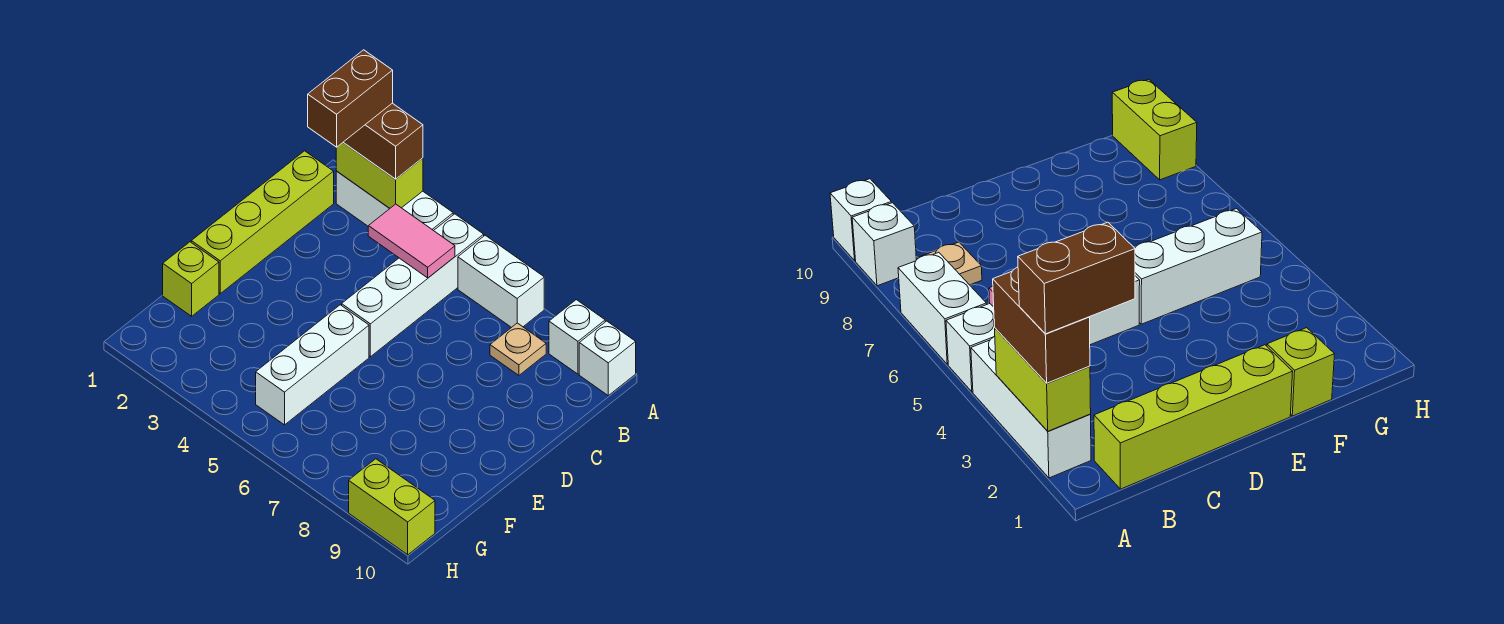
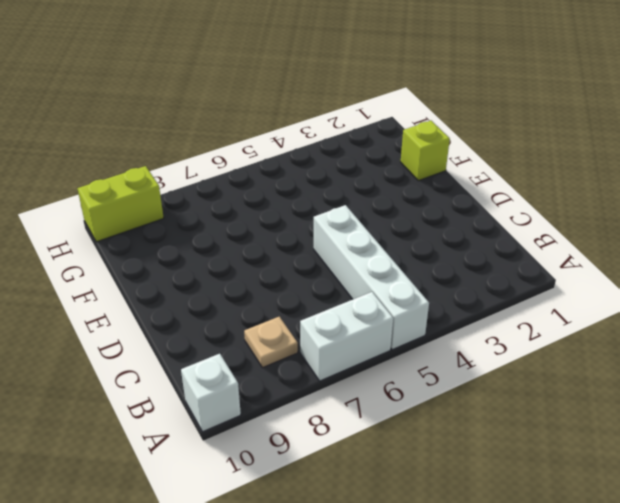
none -> white 1x3 brick [336,171,453,231]
none -> white 1x1 brick [549,300,605,374]
none -> lime 1x4 brick [191,151,334,293]

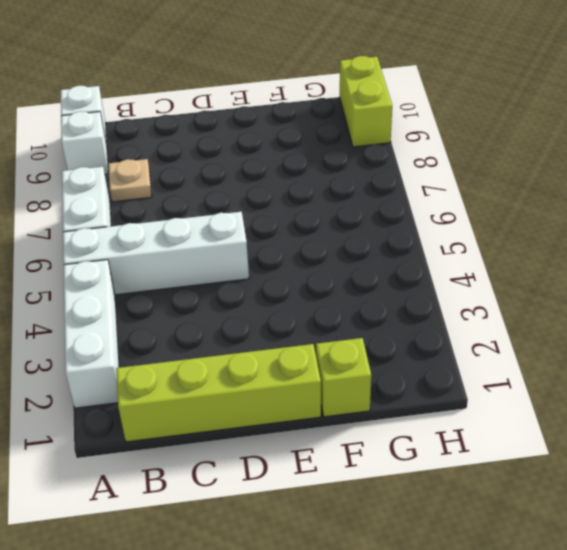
none -> white 1x3 brick [256,305,369,425]
none -> lime 1x2 brick [336,143,423,208]
none -> pink 1x2 tile [368,204,455,278]

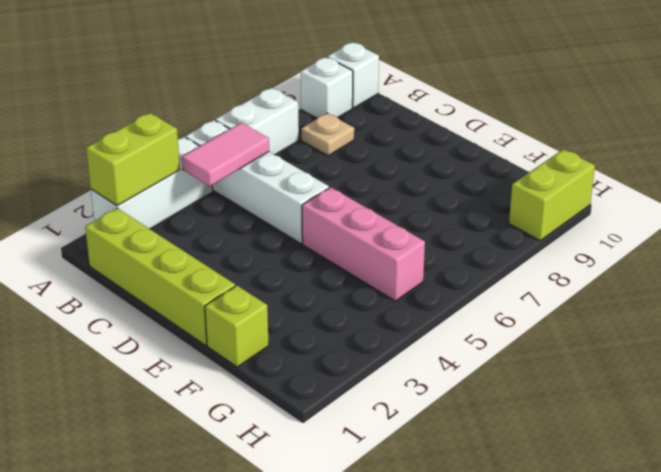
pink 1x3 brick [302,187,425,301] -> white 1x3 brick [256,305,369,425]
none -> brown 1x2 brick [343,103,423,179]
none -> brown 1x2 brick [308,50,393,147]

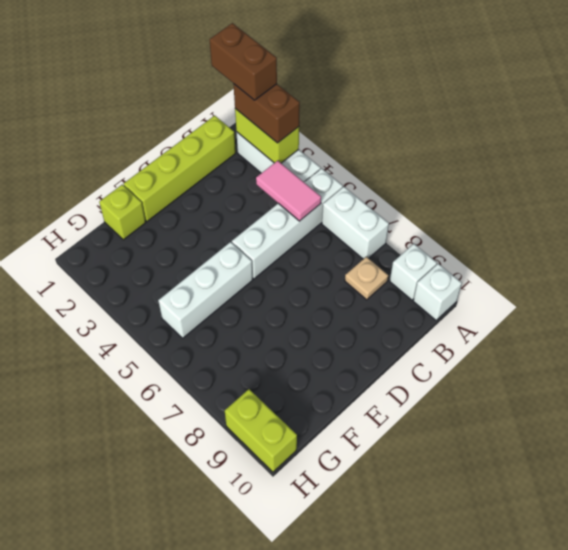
brown 1x2 brick [209,23,277,100] -> brown 1x2 brick turned to [308,50,393,147]

